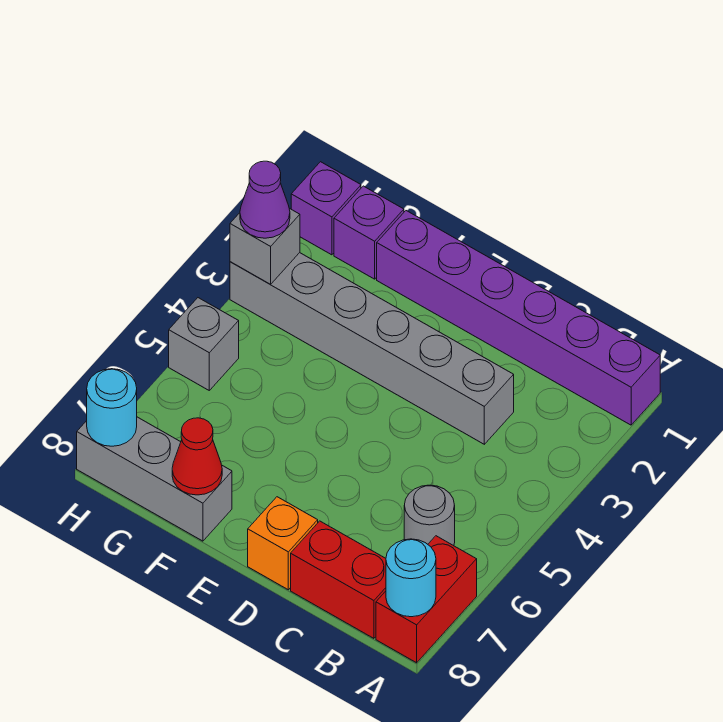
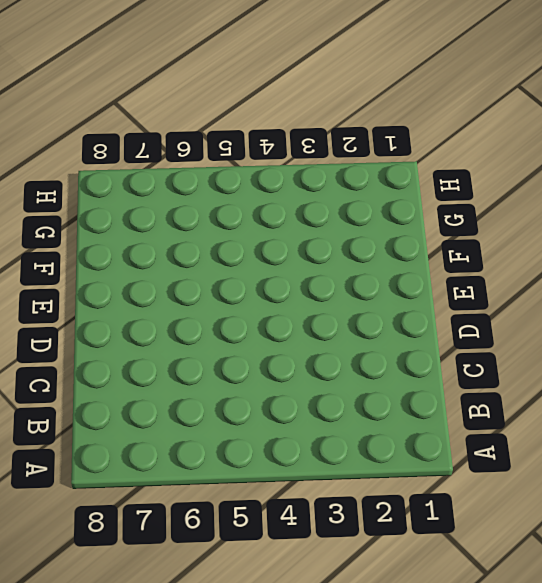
none -> purple 1x6 brick [377,211,660,425]
none -> red 1x2 brick [376,536,477,663]
none -> grey 1x1 round brick [404,485,455,546]

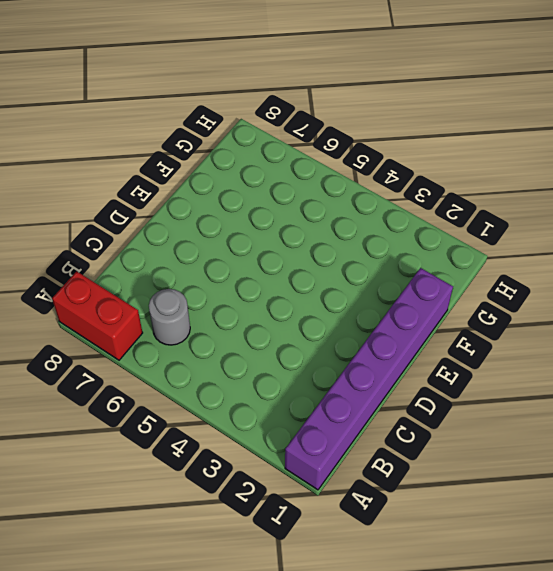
none -> red 1x2 brick [291,521,386,638]
none -> grey 1x6 brick [230,253,514,444]
none -> orange 1x1 brick [248,497,318,590]

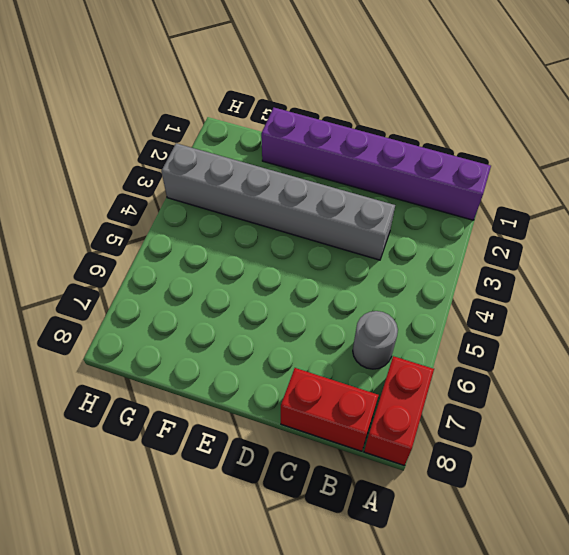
none -> orange 1x1 brick [248,497,318,590]
none -> grey 1x3 brick [77,417,232,541]
none -> purple 1x1 brick [334,186,404,279]

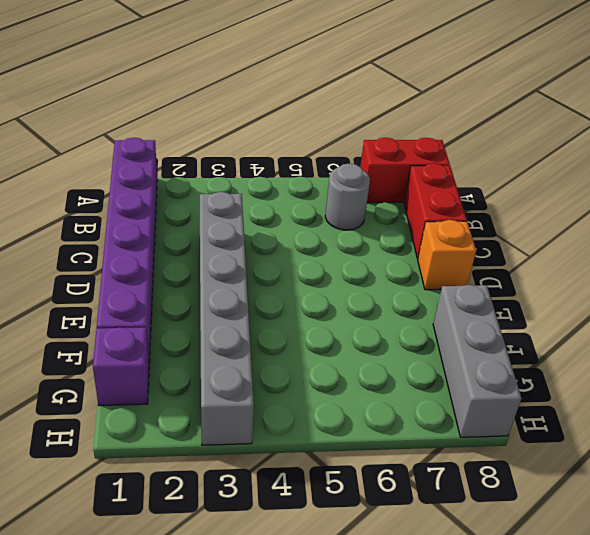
none -> purple 1x1 brick [291,162,361,255]
none -> grey 1x1 brick [169,298,239,390]
none -> cyan 1x1 round brick [386,539,436,617]

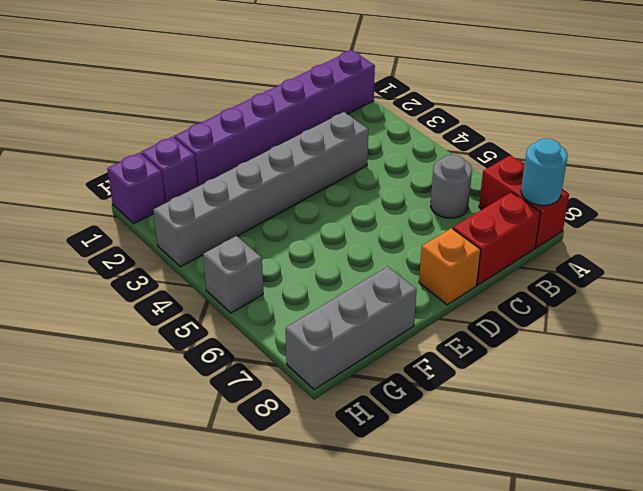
none -> red 1x1 cone [172,418,222,495]
none -> grey 1x1 brick [230,208,300,284]
none -> cyan 1x1 round brick [87,369,137,446]

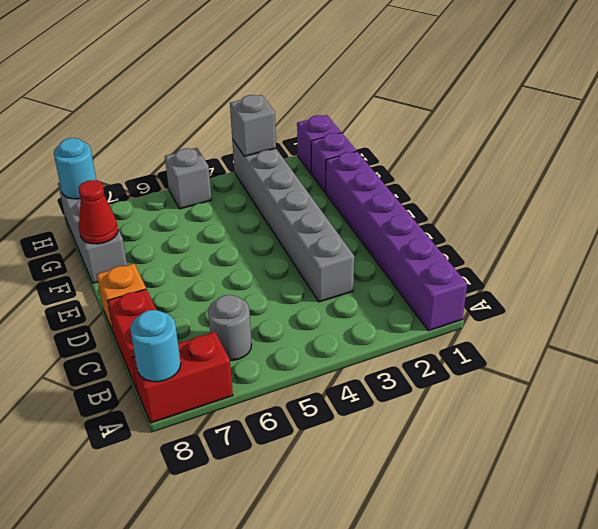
none -> purple 1x1 cone [240,161,290,238]

